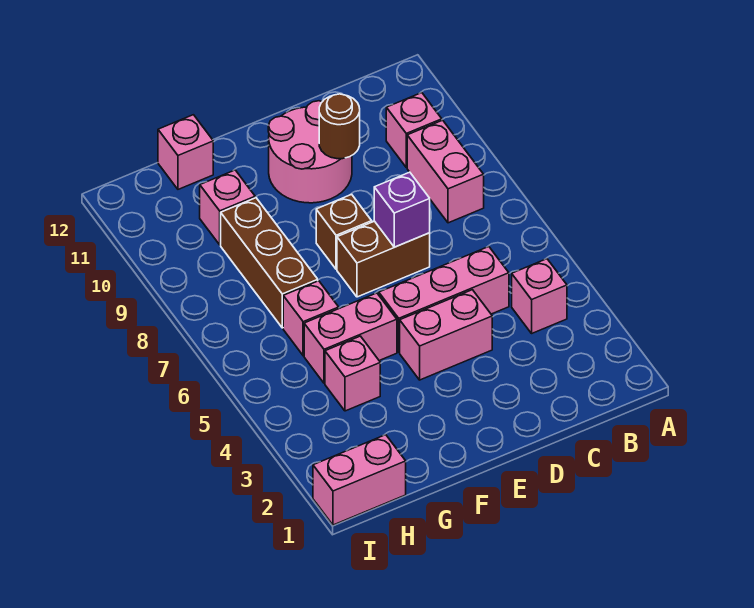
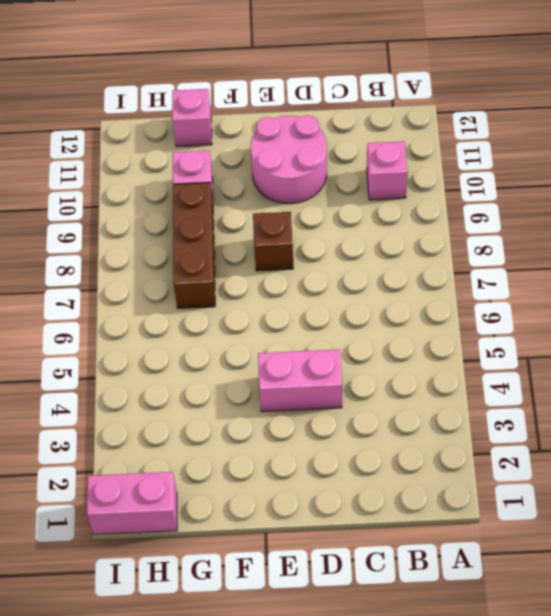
none -> pink 1x1 brick [512,259,567,333]
none -> pink 1x2 brick [407,120,484,223]
none -> pink 1x3 brick [379,247,509,352]

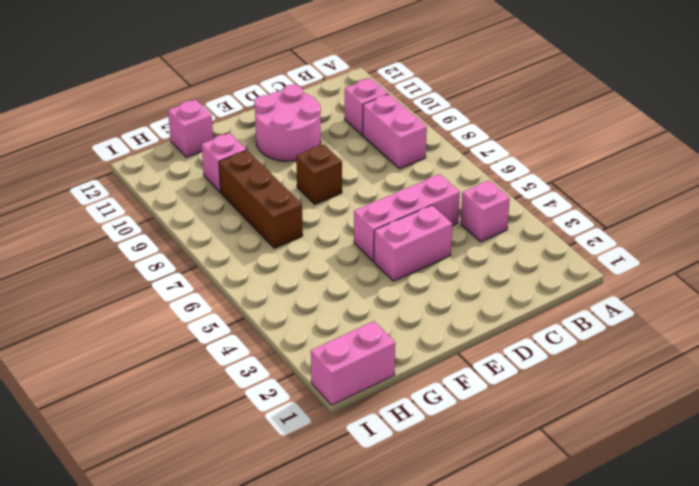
none -> brown 1x2 brick [337,221,430,297]
none -> pink 1x2 brick [304,293,397,383]
none -> pink 1x1 brick [325,336,380,411]

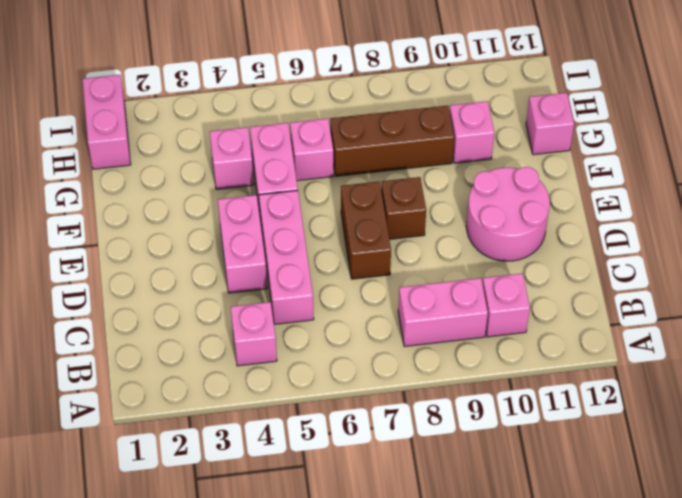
none -> purple 1x1 brick [374,172,430,247]
none -> brown 1x1 round brick [319,94,360,159]

